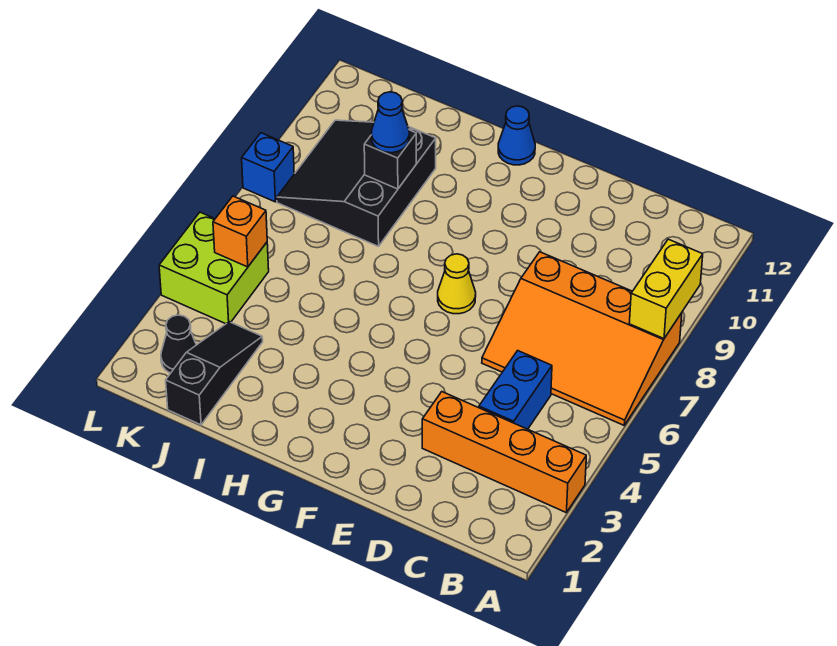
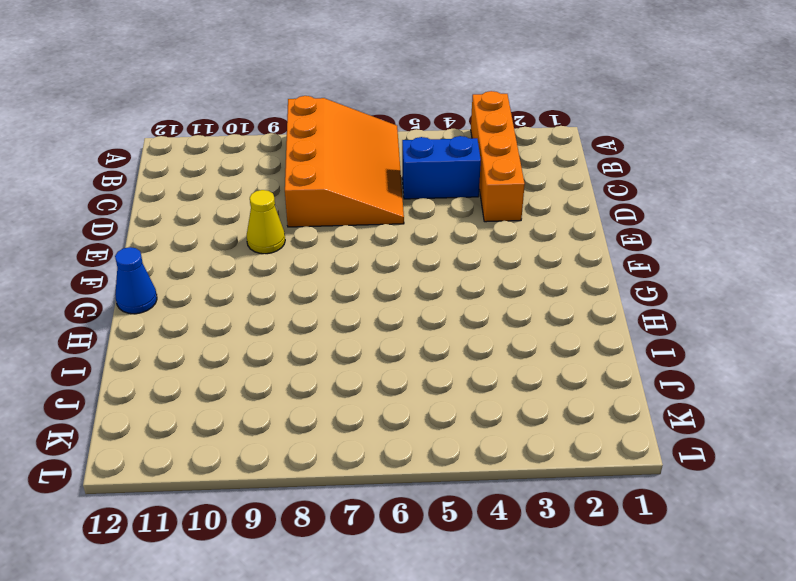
yellow 1x1 cone [247,190,285,254] -> yellow 1x1 cone moved to [438,254,476,314]
none -> black 3x3 slope [277,120,436,246]
none -> black 1x3 slope [166,322,263,425]
none -> black 1x1 cone [161,315,196,373]

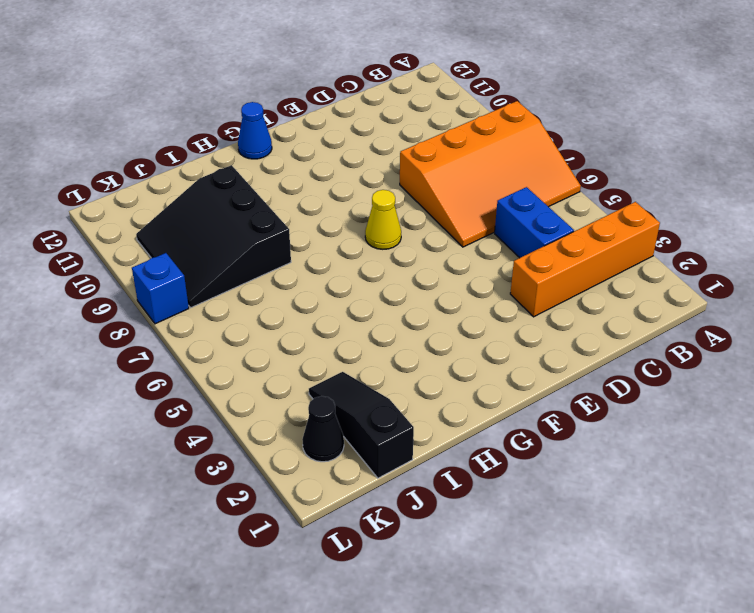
none -> lime 2x2 brick [159,212,269,324]
none -> yellow 1x2 brick [629,239,703,339]
none -> black 1x1 brick [364,130,416,189]

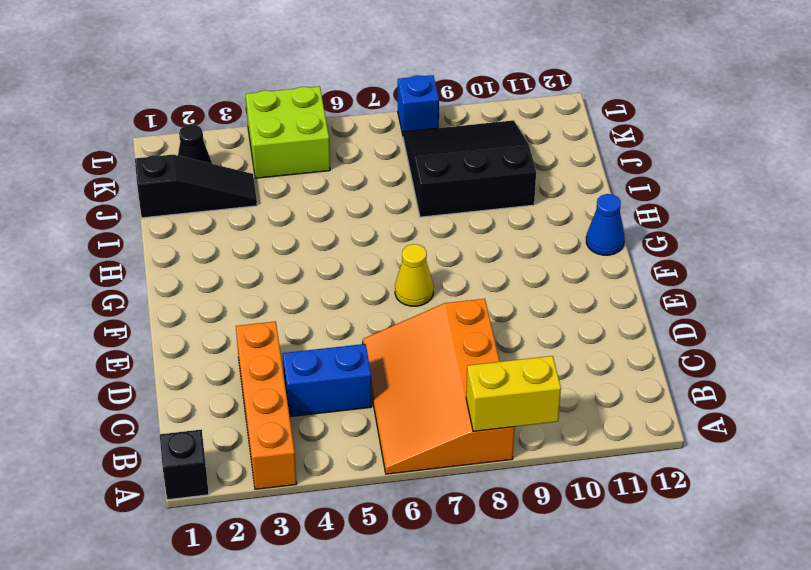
black 1x1 brick [160,430,209,500] -> black 1x1 brick moved to [364,130,416,189]
none -> orange 1x1 brick [213,196,267,267]
none -> blue 1x1 cone [371,92,409,153]

